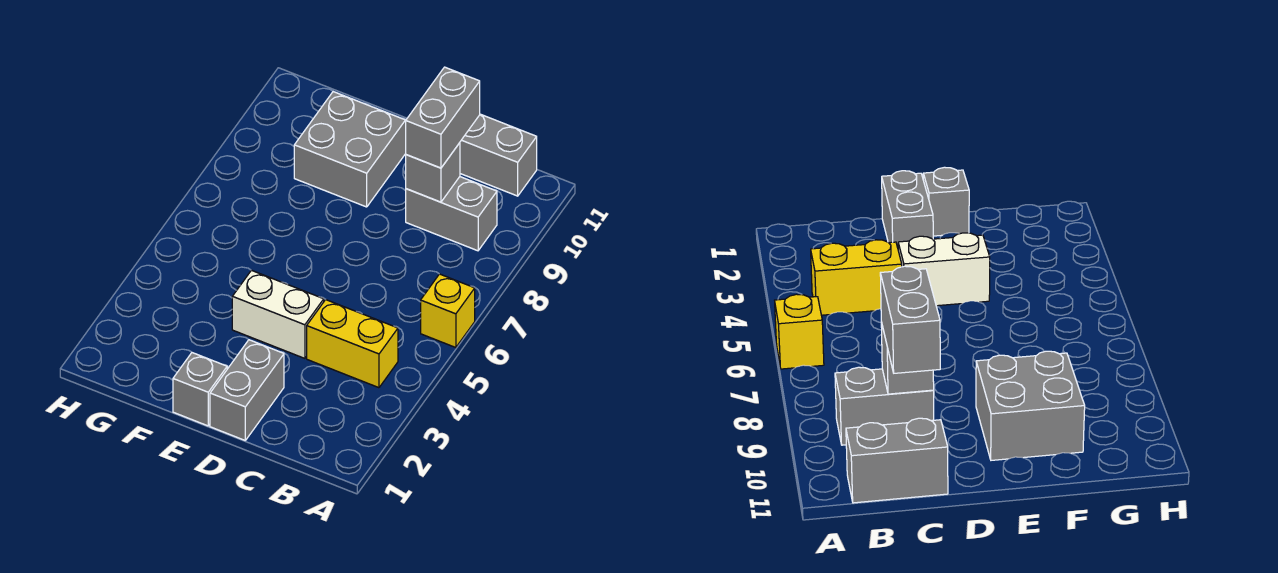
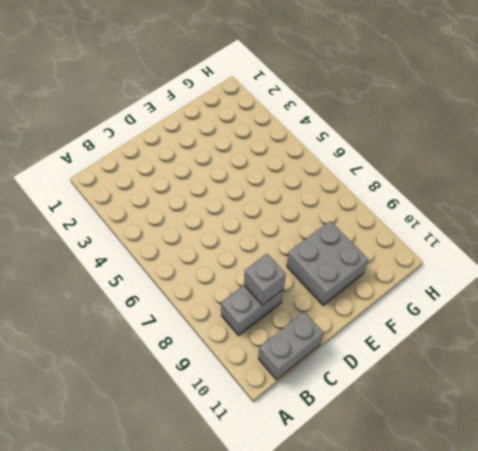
none -> yellow 1x1 brick [421,274,475,348]
none -> yellow 1x2 brick [307,300,398,388]

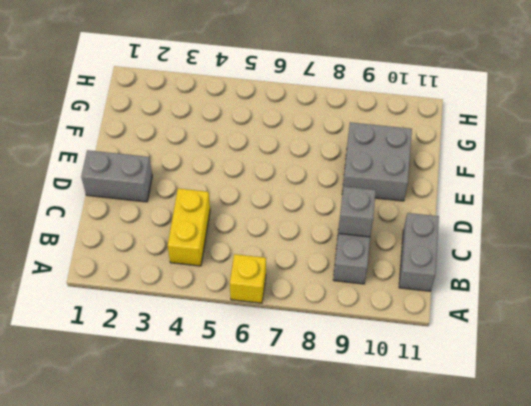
none -> white 1x2 brick [232,270,324,358]
none -> grey 1x1 brick [173,353,227,426]

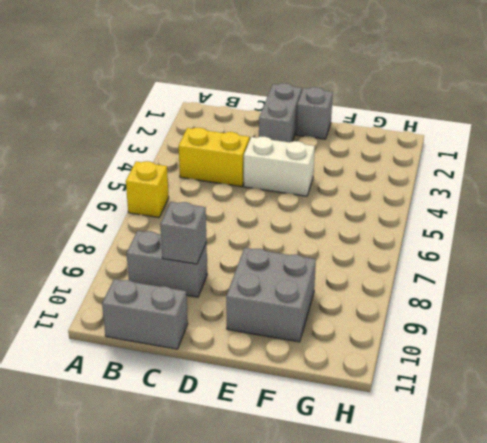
none -> grey 1x2 brick [406,67,480,168]

